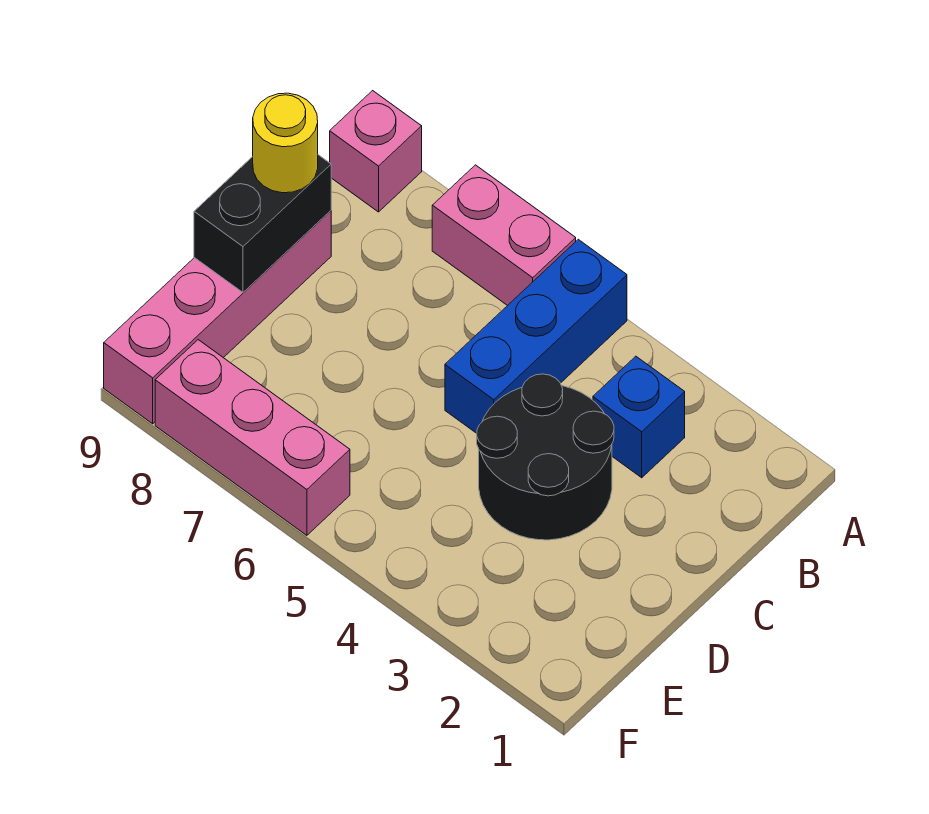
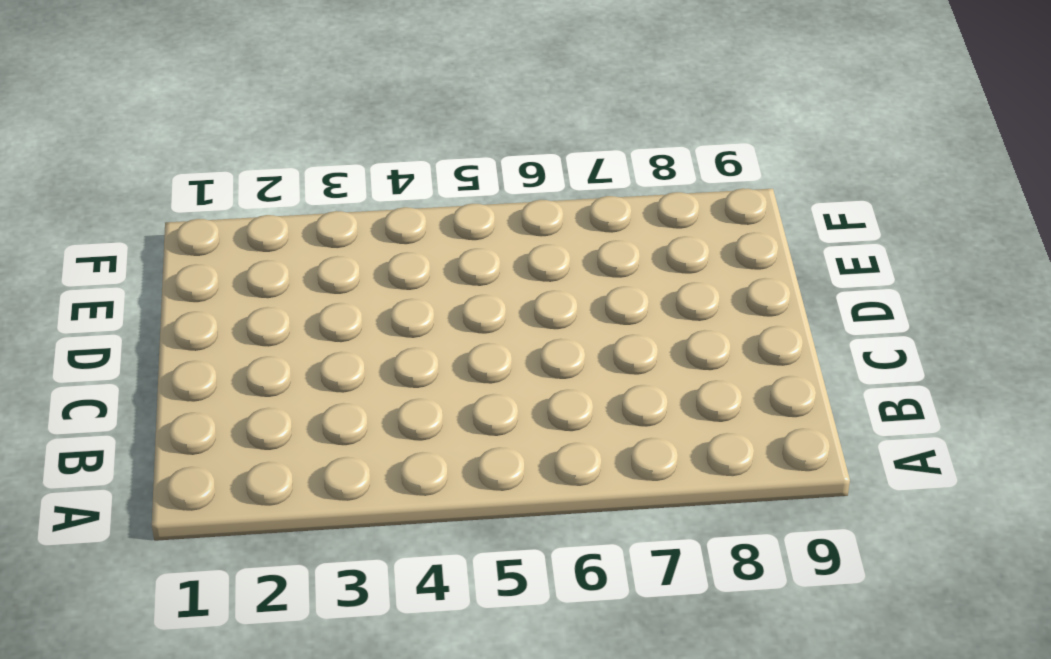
none -> blue 1x3 brick [445,239,627,433]
none -> pink 1x2 brick [432,165,576,306]

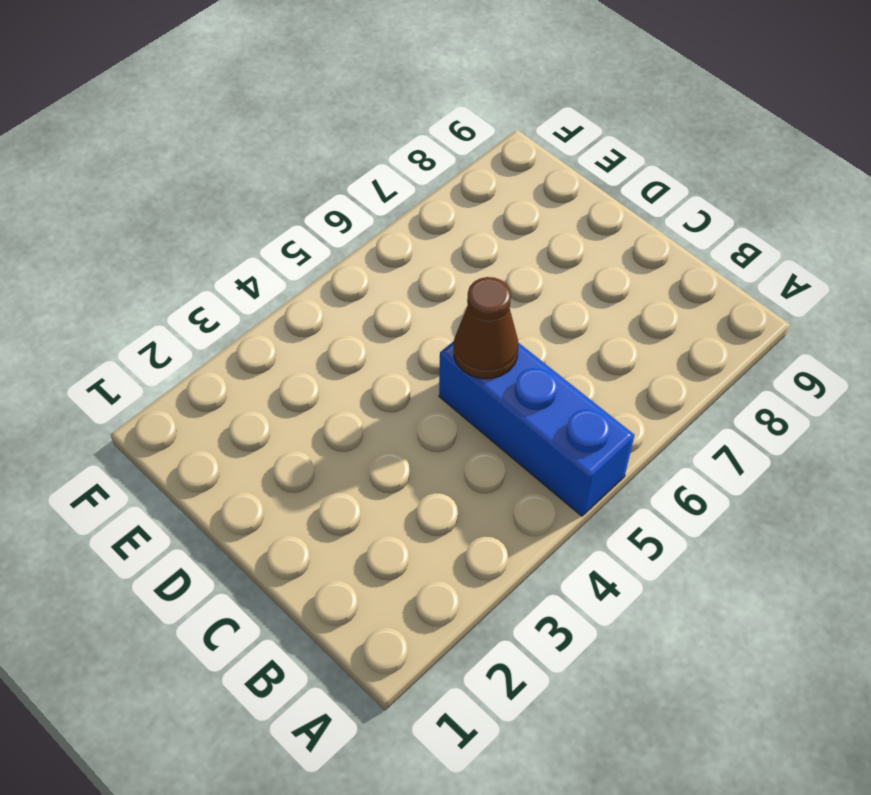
brown 1x1 cone [454,277,518,379] -> none
none -> pink 1x2 brick [432,165,576,306]
none -> pink 1x1 brick [330,91,422,212]

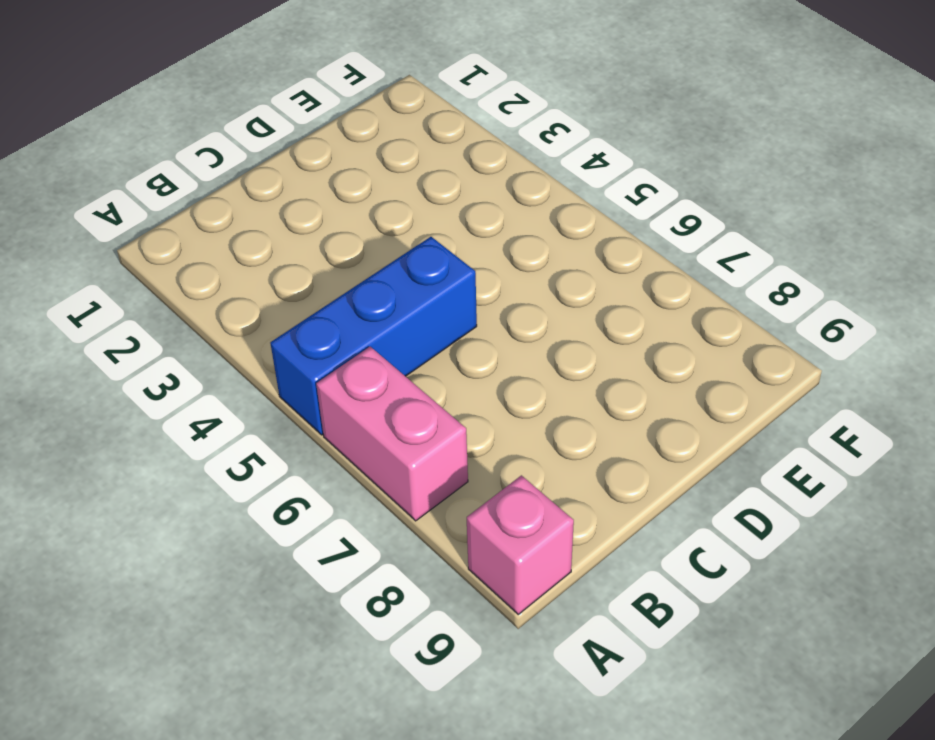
none -> blue 1x1 brick [593,356,685,478]
none -> black 2x2 round brick [477,374,614,540]

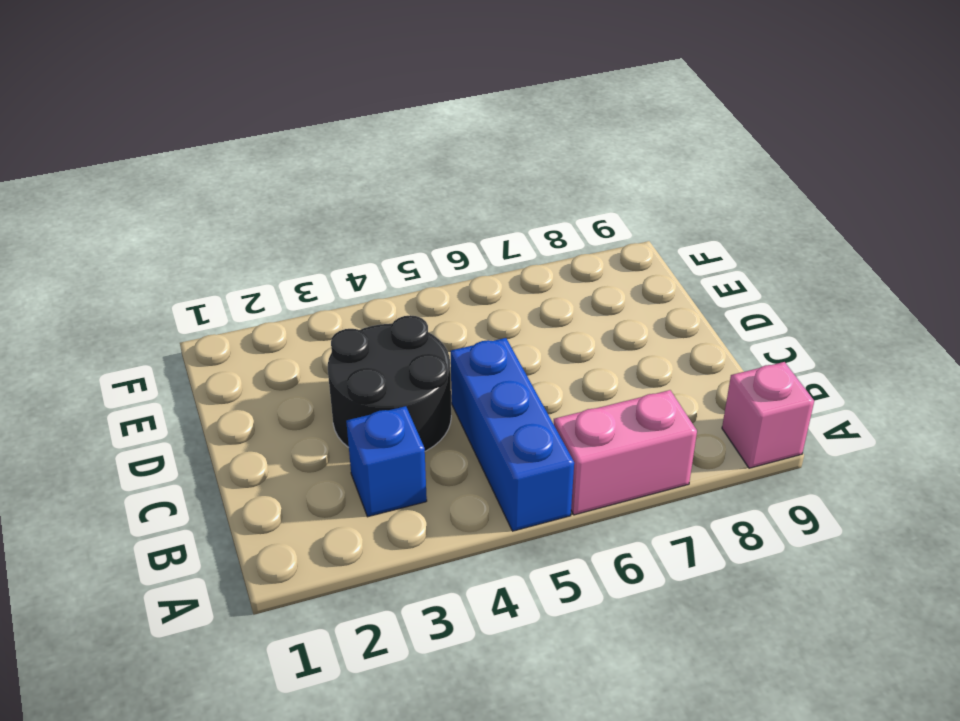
none -> pink 1x4 brick [104,211,331,424]
none -> pink 1x3 brick [155,340,350,535]

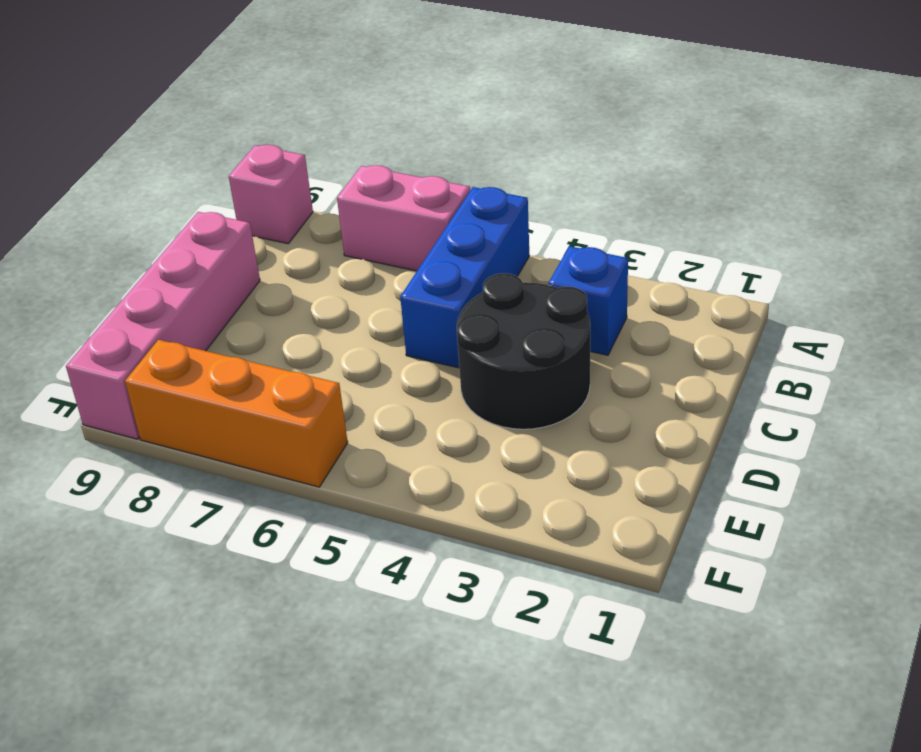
orange 1x3 brick [125,340,348,487] -> pink 1x3 brick [155,340,350,535]
none -> black 1x2 brick [194,155,331,292]
none -> yellow 1x1 round brick [253,93,318,193]

